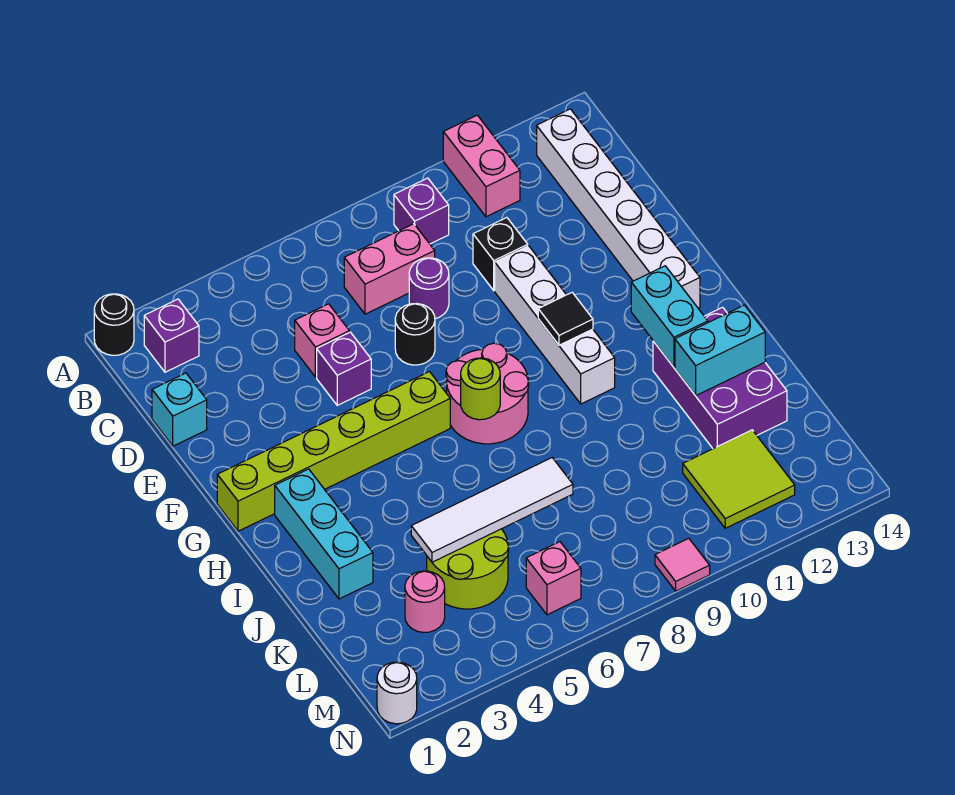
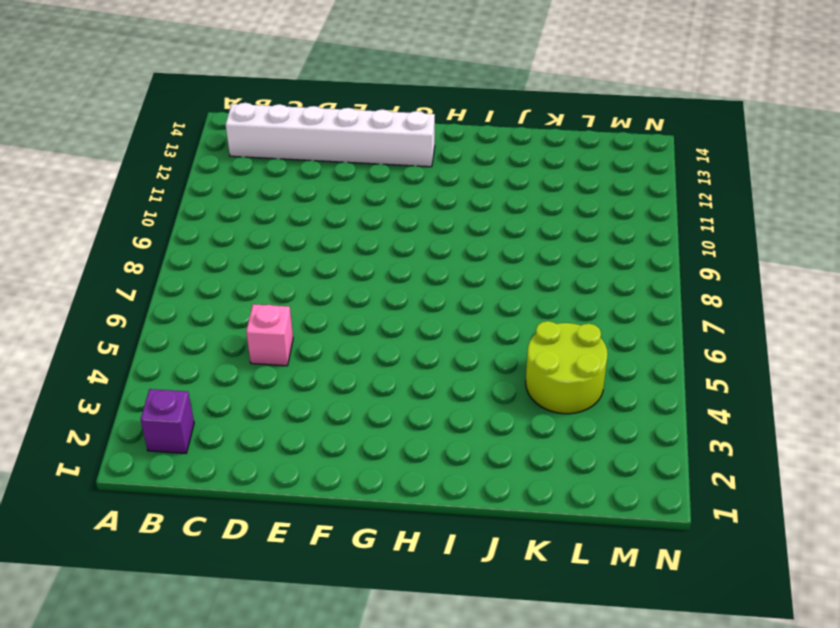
none -> black 1x1 round brick [94,294,134,355]
none -> pink 1x2 brick [443,115,520,217]
none -> purple 1x1 brick [394,178,449,244]

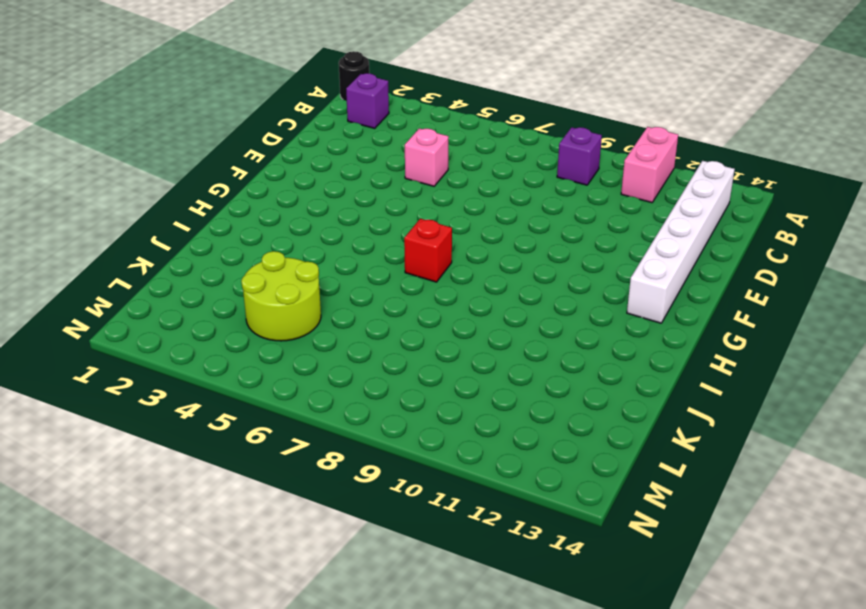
red 1x1 brick [404,219,452,282] -> pink 2x2 round brick [446,343,529,444]
none -> pink 1x2 brick [344,224,435,314]
none -> cyan 1x1 brick [152,373,207,446]
none -> purple 1x1 round brick [409,258,449,319]

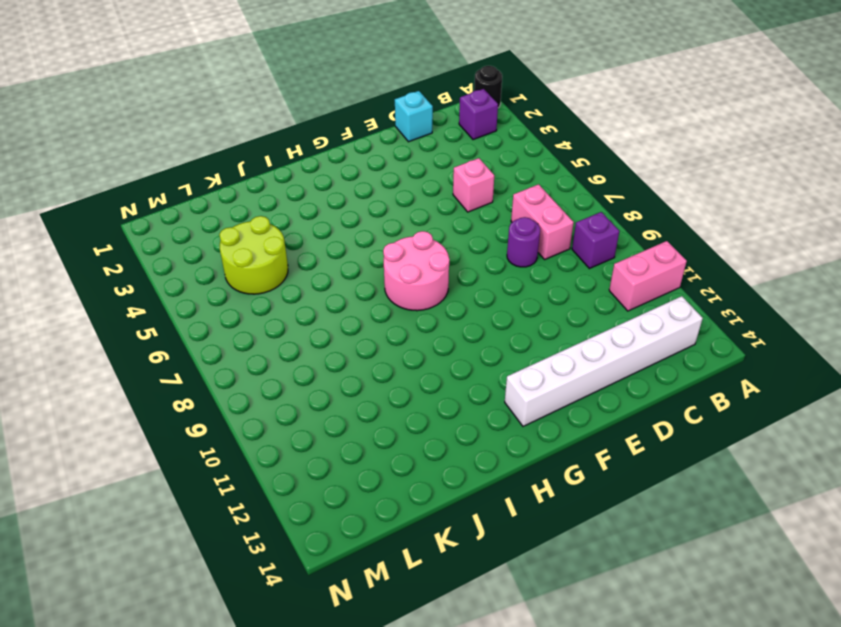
none -> black 1x1 brick [473,218,528,291]
none -> purple 1x1 brick [317,332,371,405]
none -> black 1x1 round brick [395,303,435,365]

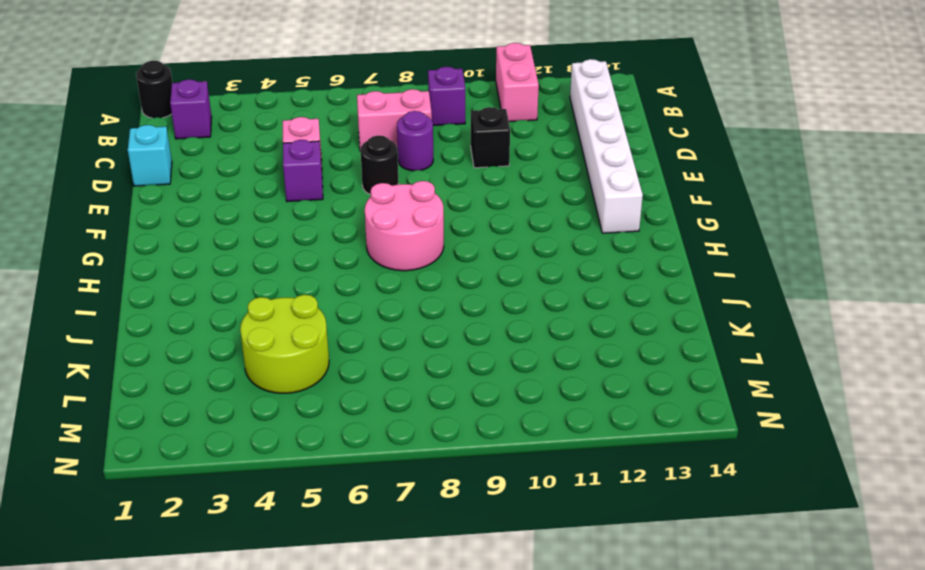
none -> white 1x4 brick [495,246,615,404]
none -> lime 1x6 brick [217,372,450,531]
none -> cyan 1x3 brick [275,469,373,599]

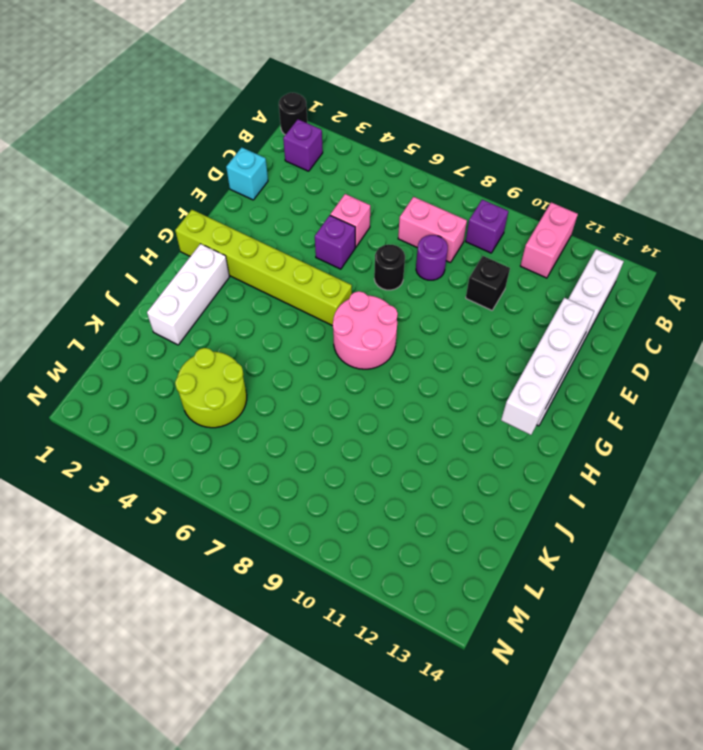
white 1x4 brick [501,297,594,435] -> white 1x4 brick moved to [495,246,615,404]
white 1x3 brick [147,244,229,345] -> cyan 1x3 brick [275,469,373,599]
none -> purple 2x3 brick [653,307,787,449]
none -> pink 1x1 round brick [405,571,445,633]
none -> lime 2x2 tile [683,430,795,528]

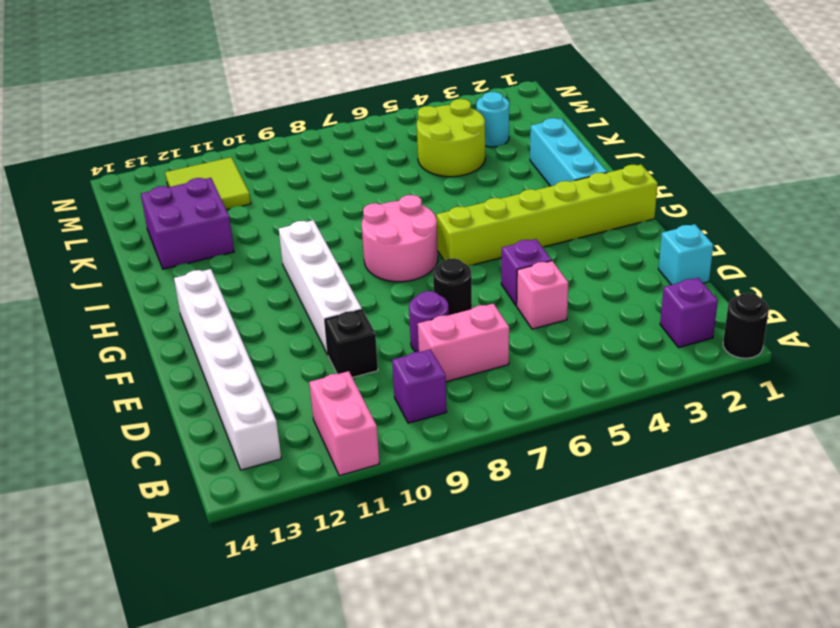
purple 2x2 brick [141,178,234,269] -> purple 2x3 brick [653,307,787,449]
cyan 1x1 round brick [476,92,509,147] -> pink 1x1 round brick [405,571,445,633]
none -> pink 1x1 brick [526,542,581,615]
none -> white 1x1 round brick [377,662,417,724]
none -> pink 1x1 tile [655,538,710,591]

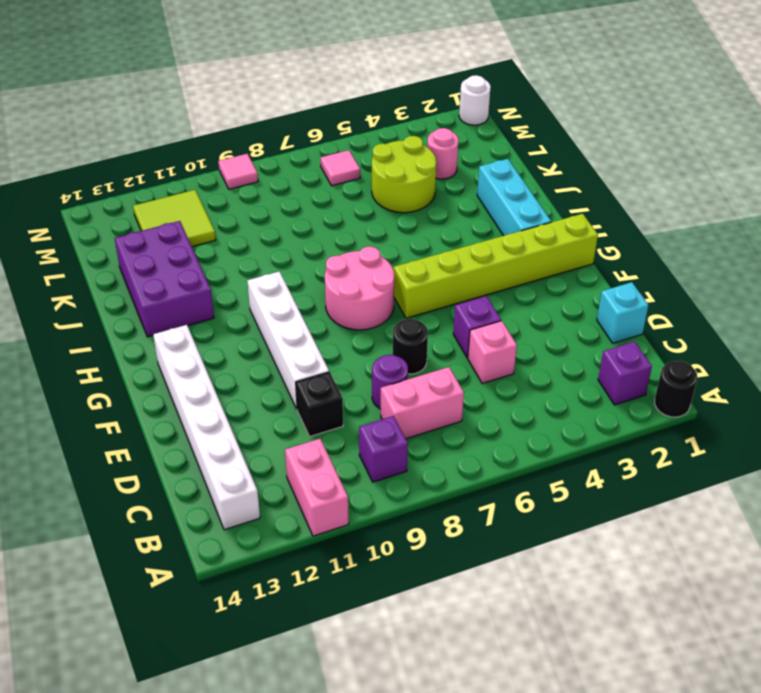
pink 1x1 tile [321,150,360,186] -> pink 1x1 brick [526,542,581,615]
none -> black 1x1 tile [538,293,593,345]
none -> lime 1x1 round brick [461,358,500,420]
none -> cyan 1x2 brick [631,266,708,367]

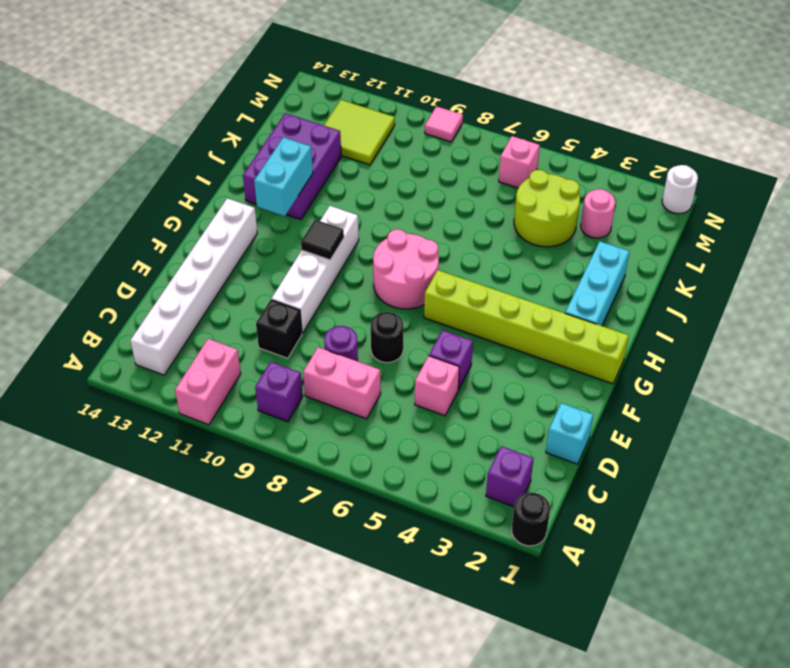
none -> lime 1x1 round brick [461,358,500,420]
none -> cyan 1x2 brick [675,305,765,396]
none -> white 1x4 tile [411,458,573,562]

